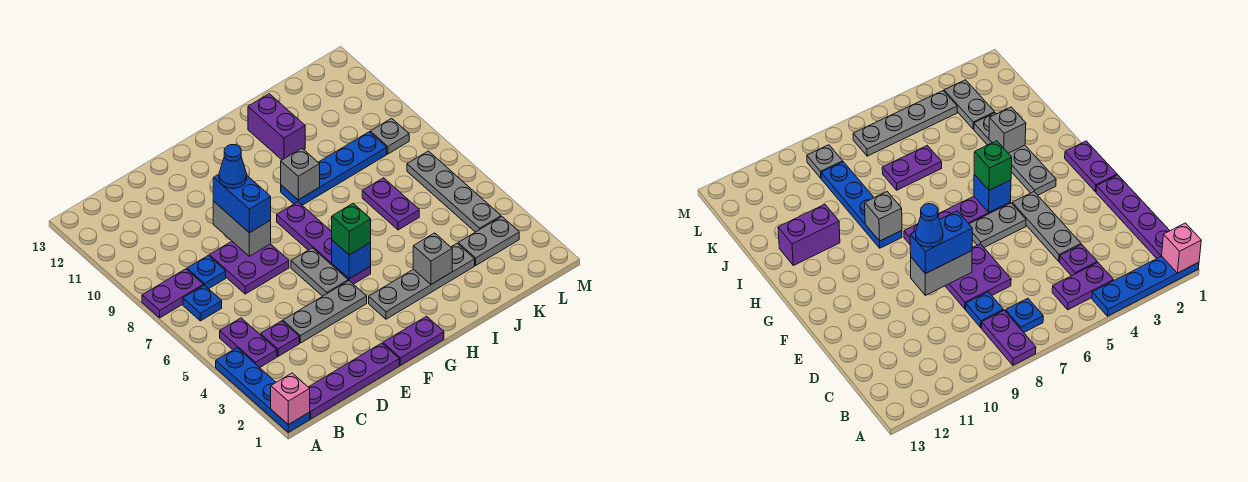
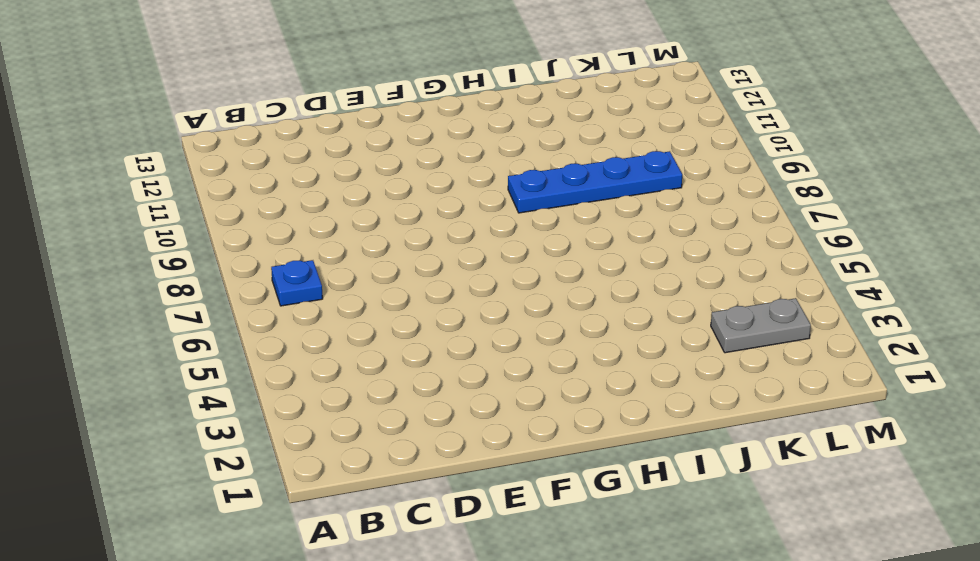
none -> blue 1x4 plate [216,348,310,432]
none -> purple 1x2 plate [142,269,203,318]
none -> purple 1x4 plate [309,343,399,419]

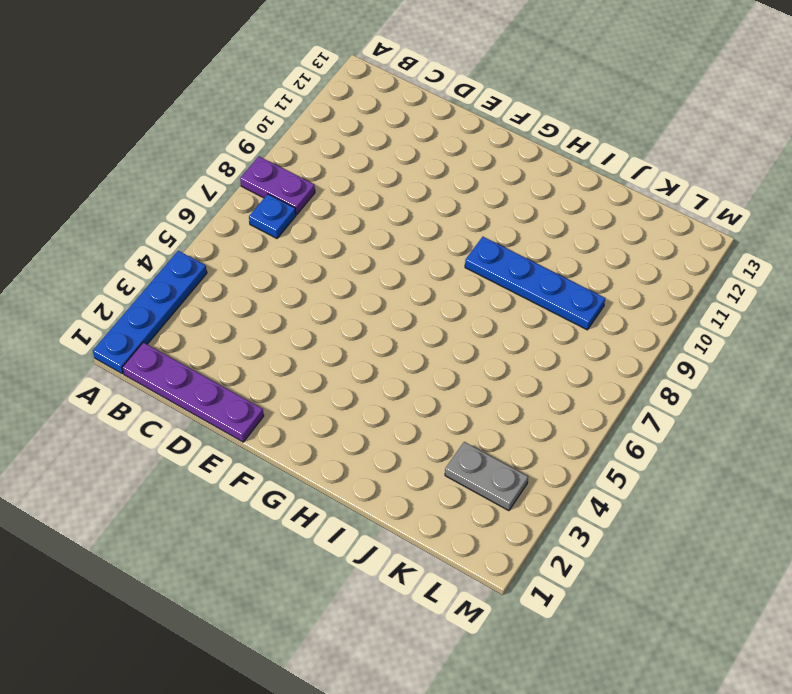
none -> purple 1x2 plate [220,318,277,368]
none -> purple 1x1 plate [261,321,299,356]
none -> blue 1x1 plate [187,255,226,289]

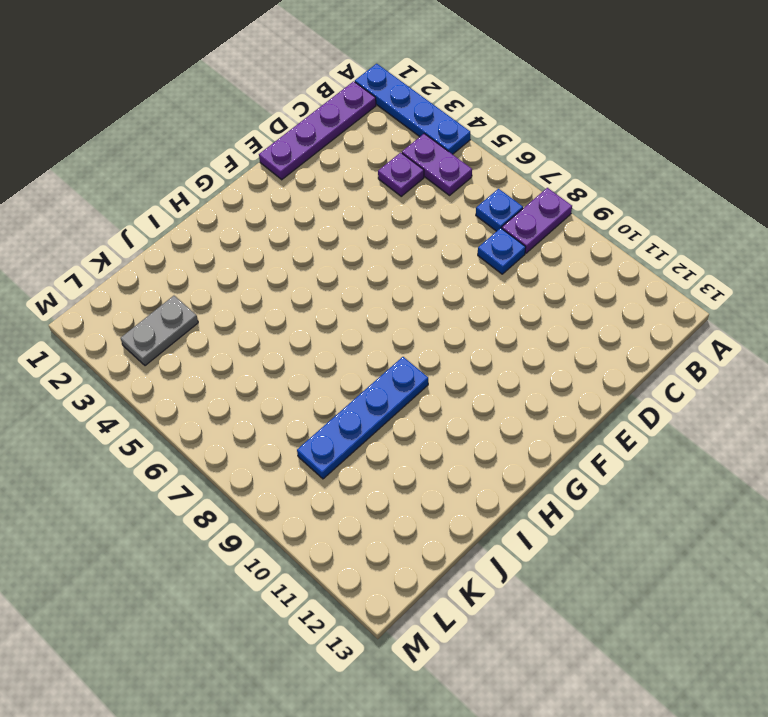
none -> grey 1x3 plate [283,281,367,343]
none -> purple 2x2 plate [209,241,289,294]
none -> purple 1x2 plate [383,316,444,365]

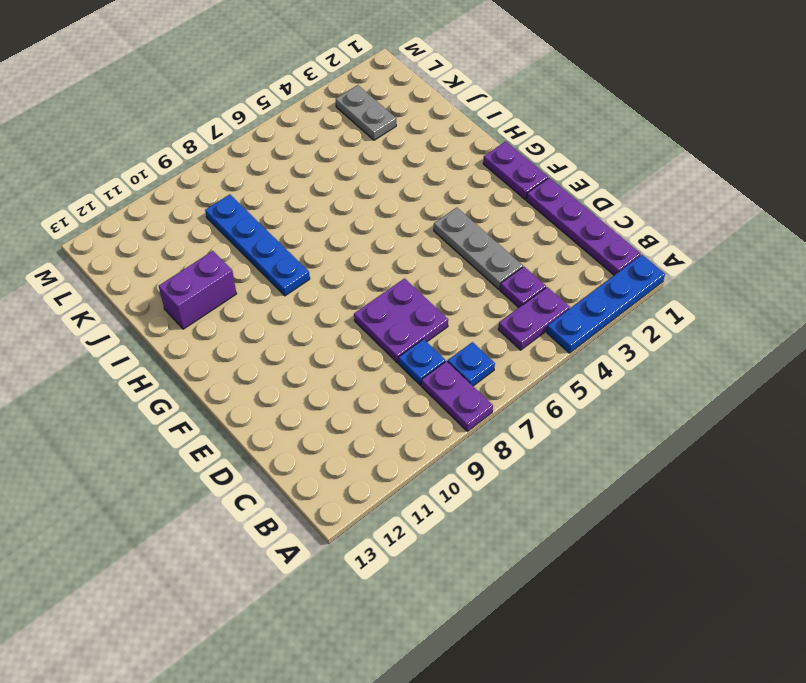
none -> grey 1x2 plate [291,248,348,296]
none -> grey 1x4 plate [369,244,475,319]
none -> purple 1x4 plate [277,202,371,284]

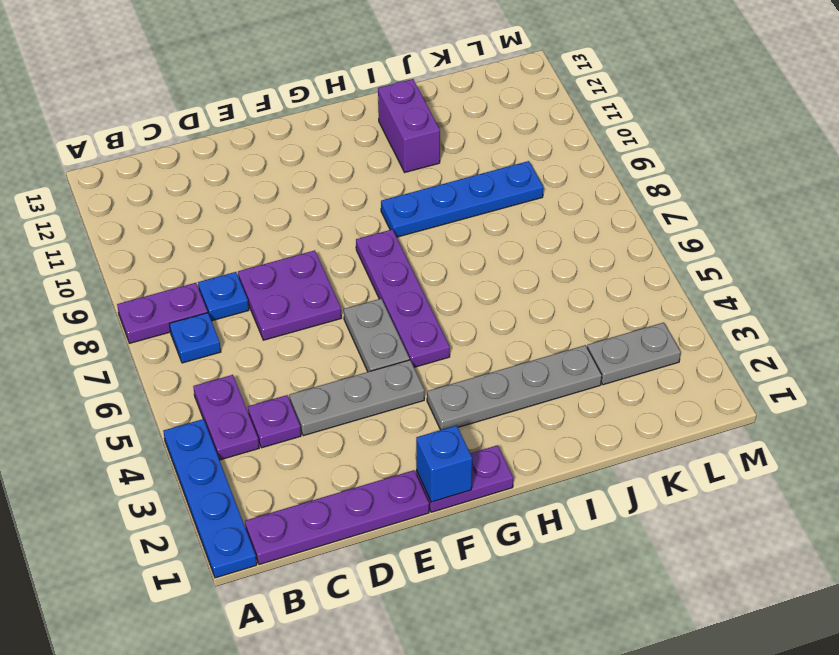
blue 1x1 brick [416,425,472,502] -> blue 1x1 brick moved to [332,240,371,279]
none -> purple 1x2 plate [362,178,419,230]
none -> grey 1x4 plate [407,151,501,232]
none -> grey 1x1 plate [370,118,409,154]

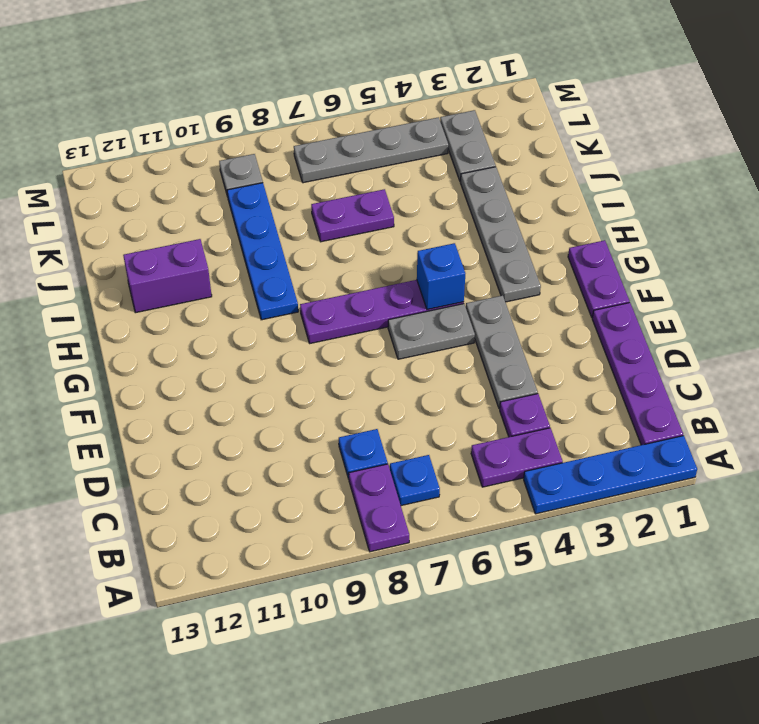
none -> purple 2x2 plate [209,241,289,294]
none -> pink 1x1 brick [271,373,310,425]
none -> grey 1x2 brick [213,201,271,256]

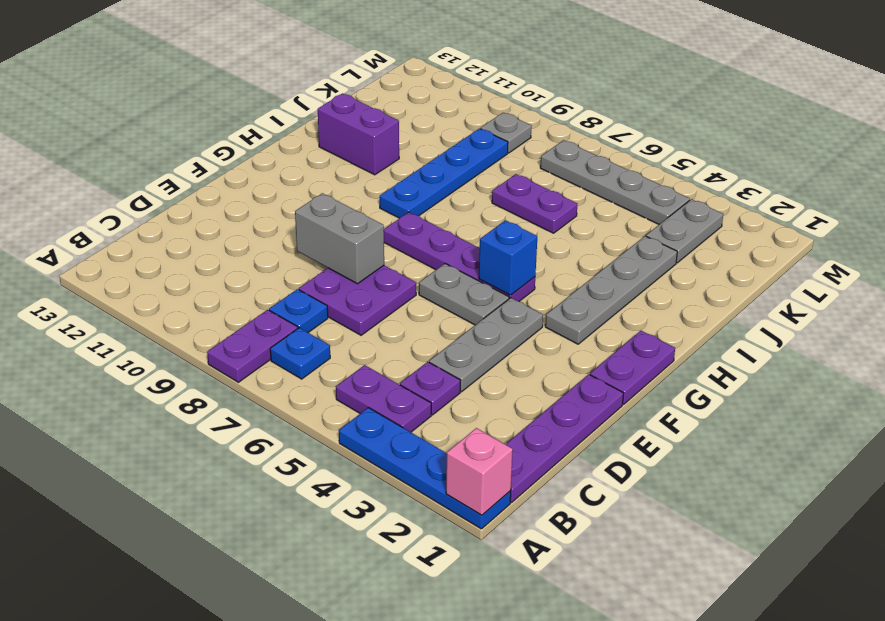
none -> grey 1x1 brick [281,148,320,200]
none -> grey 1x1 brick [413,233,452,284]
none -> blue 1x2 brick [213,174,271,233]

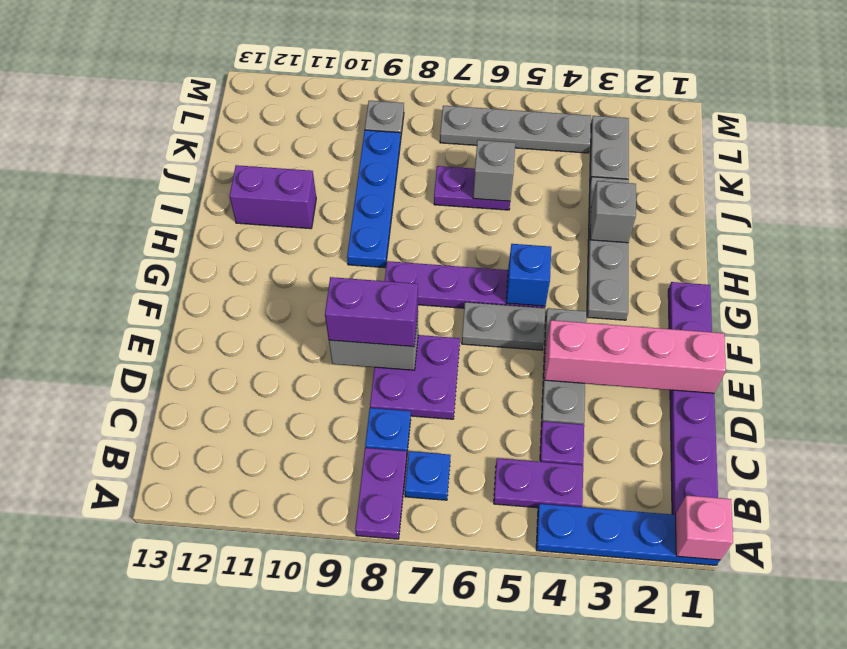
pink 1x4 brick [544,320,726,393] -> none
purple 1x2 brick [325,277,418,347] -> blue 1x2 brick [213,174,271,233]
grey 1x1 brick [473,140,515,201] -> grey 1x1 brick moved to [281,148,320,200]
none -> green 1x1 brick [332,203,371,255]
none -> blue 1x1 cone [219,145,247,189]

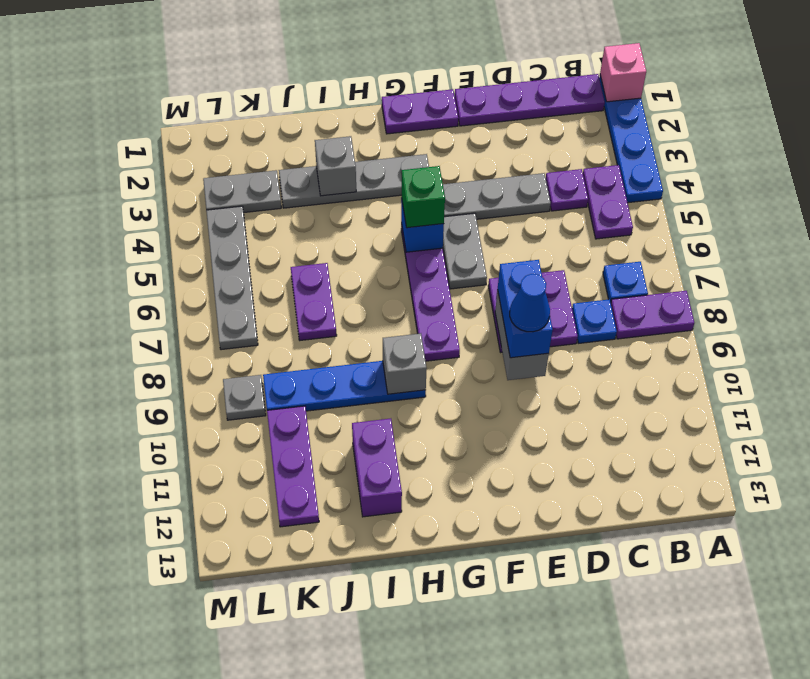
purple 1x3 plate [267,406,319,527] -> none

